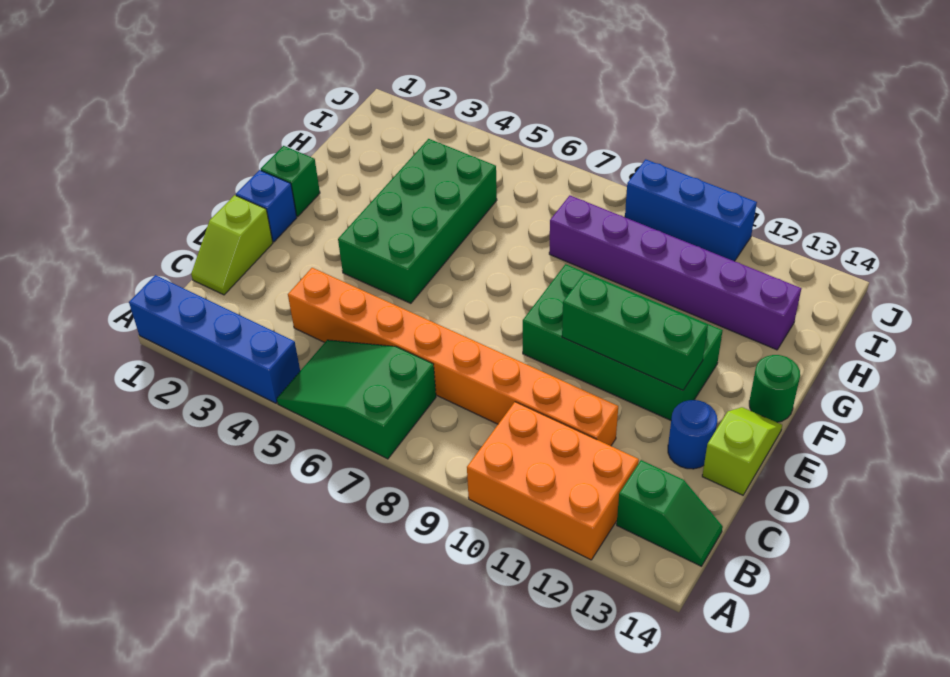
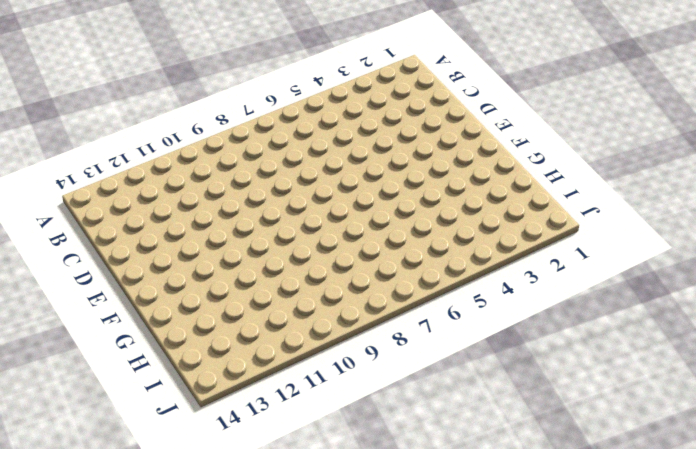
none -> blue 1x4 brick [129,275,300,403]
none -> green 2x3 slope [277,340,436,459]
none -> orange 2x3 brick [467,402,639,560]

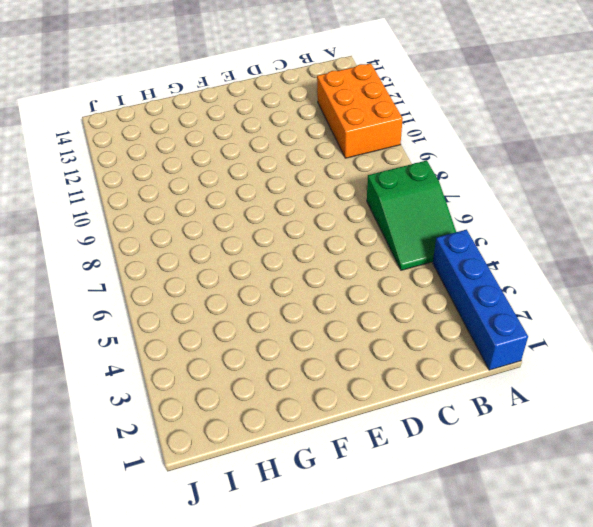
none -> green 1x2 slope [617,460,723,566]
none -> lime 1x2 slope [191,195,273,295]
none -> orange 1x8 brick [288,268,618,446]

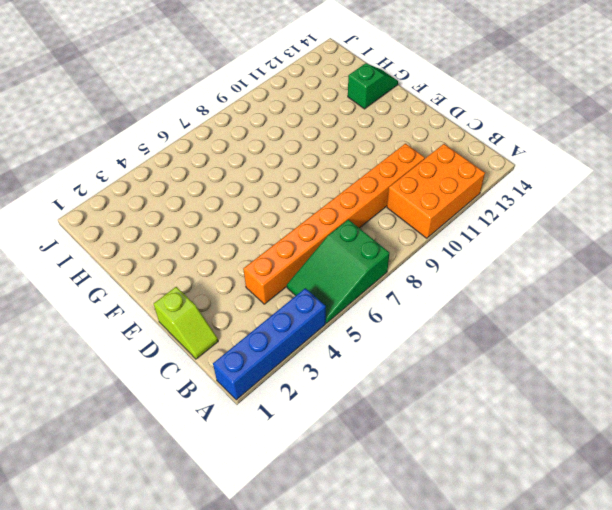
green 1x2 slope [348,63,398,109] -> green 1x2 slope moved to [617,460,723,566]
none -> blue 1x1 round brick [668,400,717,469]
none -> lime 1x2 slope [702,407,782,495]
none -> blue 1x1 brick [236,170,297,242]

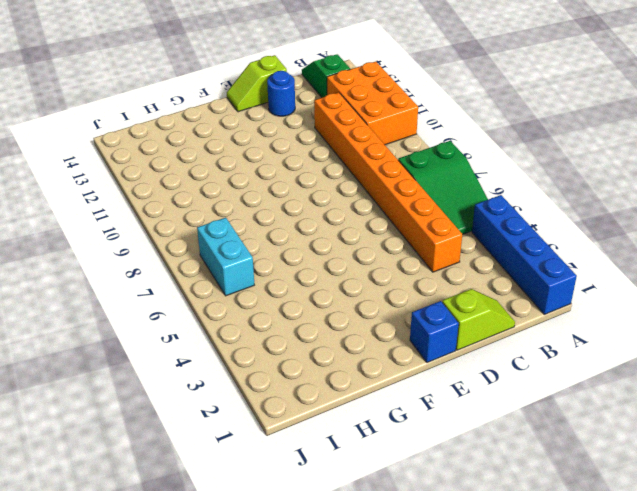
cyan 1x2 brick [197,218,254,296] -> none
none -> green 2x4 brick [338,139,497,303]
none -> green 2x4 brick [523,264,723,420]
none -> green 1x1 brick [261,146,320,217]

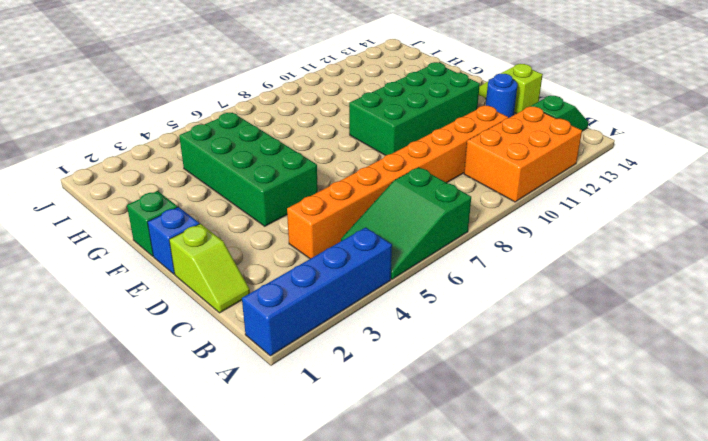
none -> green 1x1 round brick [749,355,800,422]
none -> purple 1x6 brick [549,196,801,350]
none -> blue 1x3 brick [625,159,757,261]

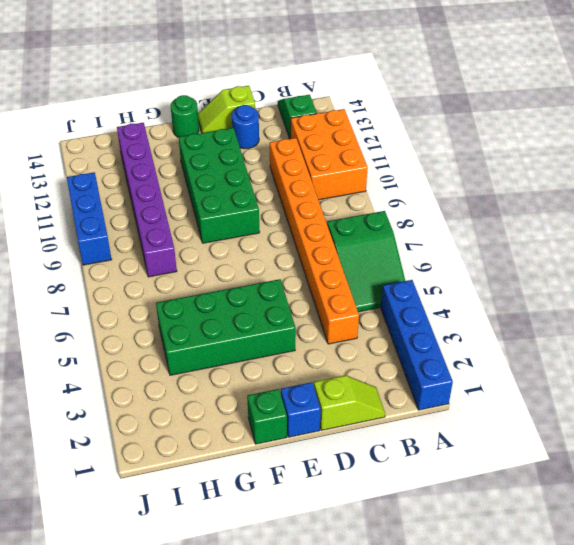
none -> green 1x3 brick [562,273,708,390]

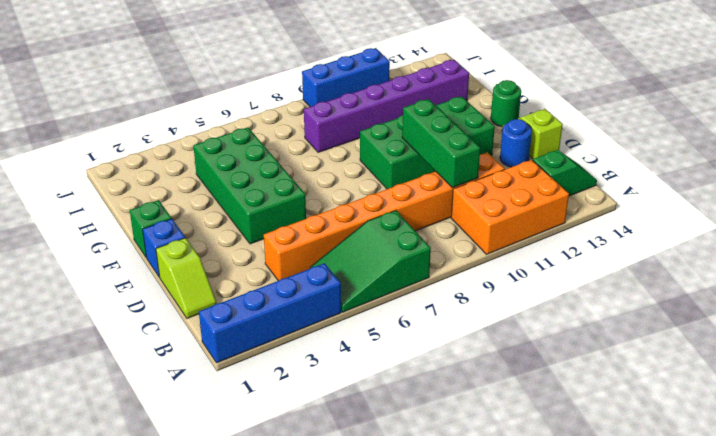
green 1x3 brick [402,99,480,188] -> green 1x3 brick turned to [562,273,708,390]

